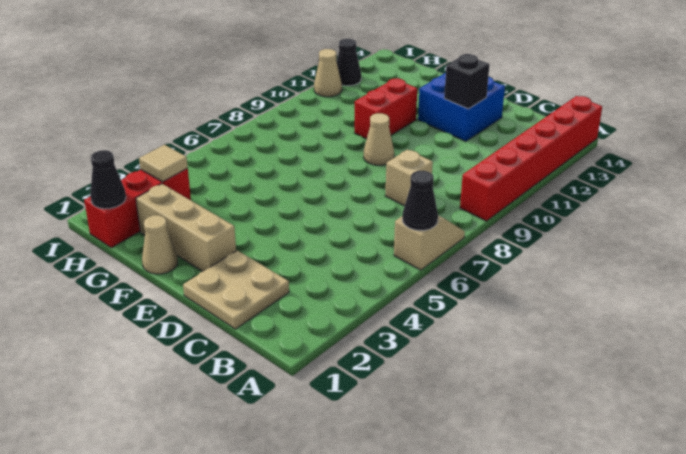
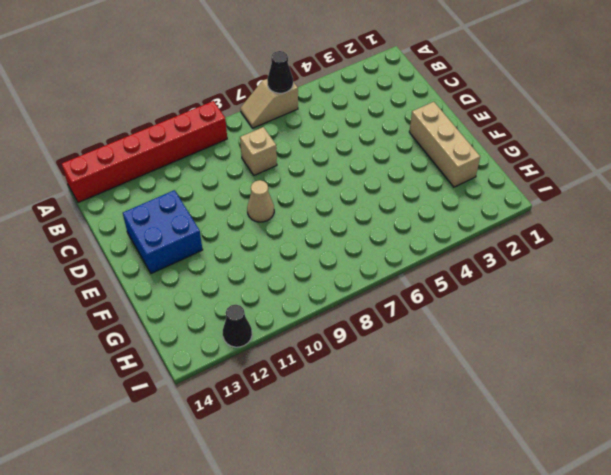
none -> tan 2x2 plate [183,250,289,329]
none -> tan 1x1 cone [142,215,178,274]
none -> red 1x2 brick [355,78,417,139]

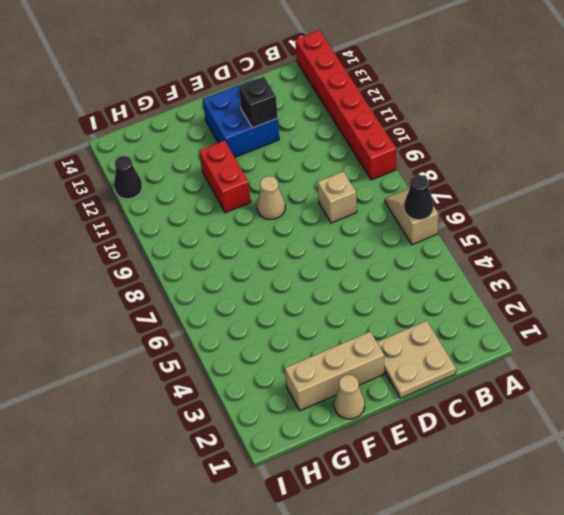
none -> red 1x3 brick [84,169,191,248]
none -> tan 1x1 cone [314,49,342,97]
none -> black 1x1 cone [90,150,126,209]

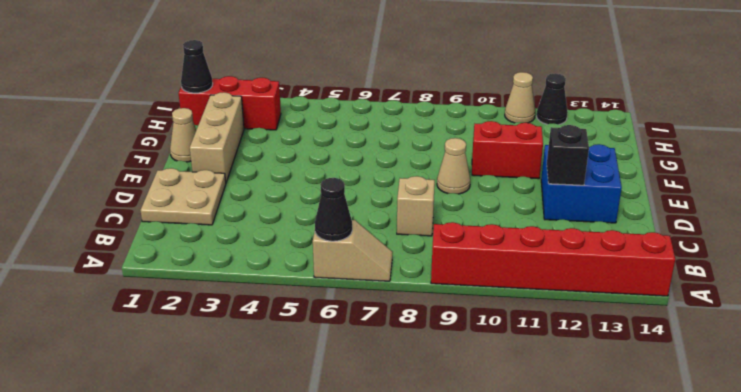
none -> tan 1x1 tile [139,145,188,182]

